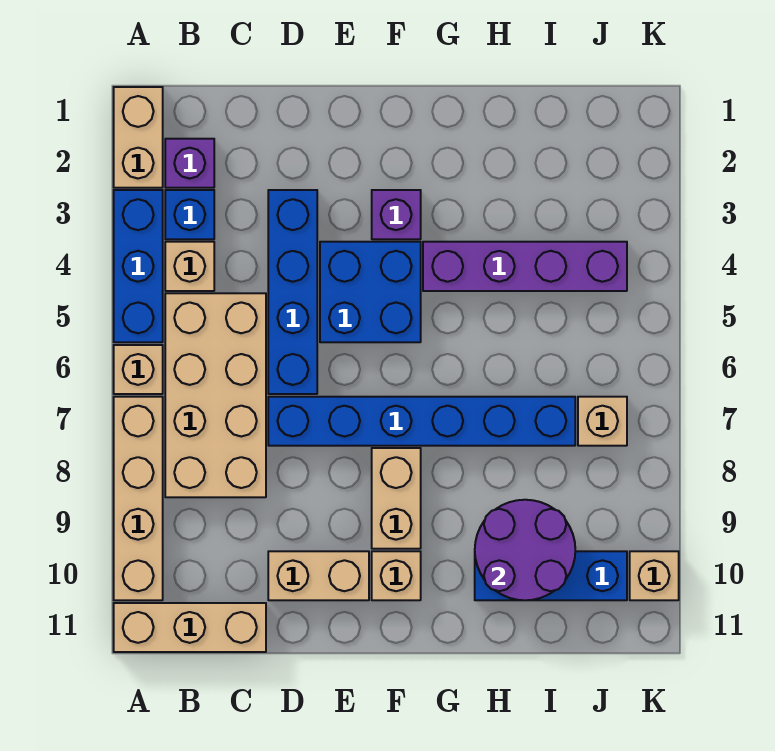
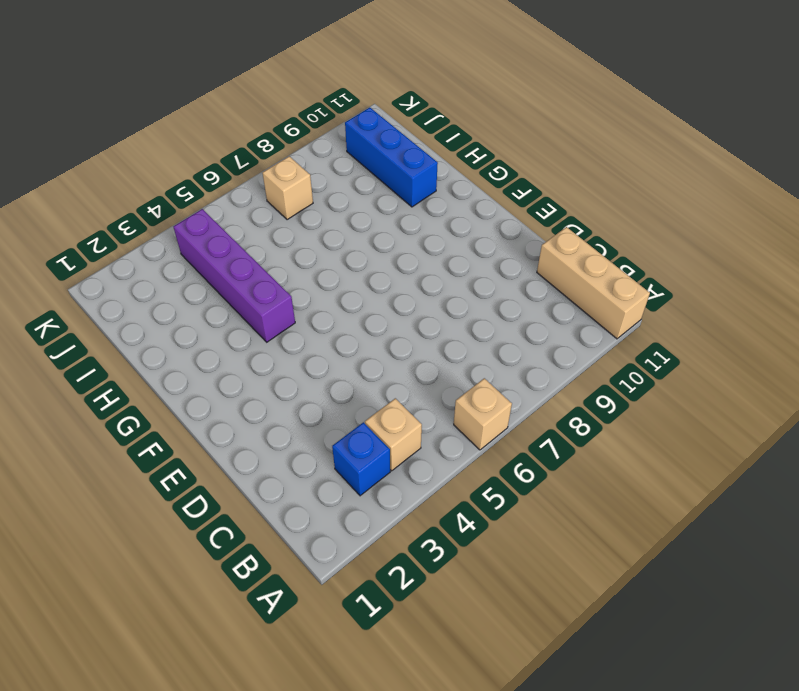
none -> tan 1x2 brick [114,87,163,188]
none -> blue 1x3 brick [114,190,163,342]
none -> tan 1x4 brick [114,397,163,600]

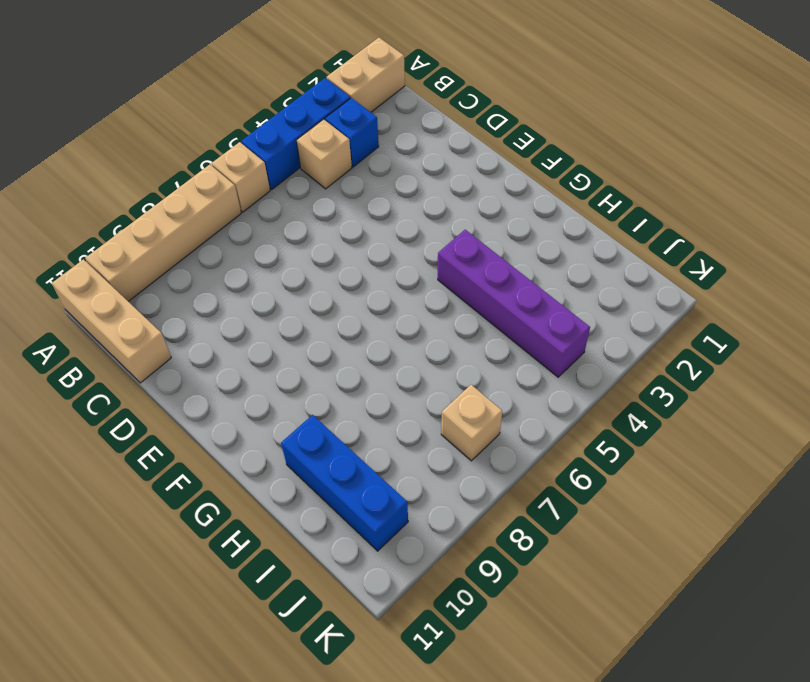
none -> purple 1x1 brick [165,139,214,188]
none -> tan 2x4 brick [165,293,266,497]
none -> blue 1x4 brick [268,190,317,394]

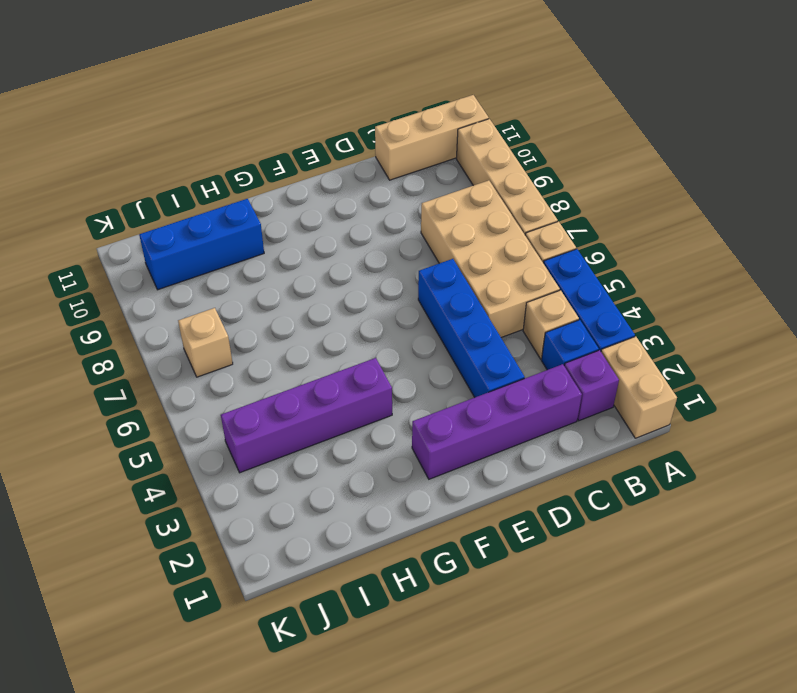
purple 1x4 brick [412,364,582,479] -> none
none -> blue 1x6 brick [268,397,575,446]
none -> tan 1x2 brick [268,551,369,600]
none -> blue 2x2 brick [320,242,421,342]

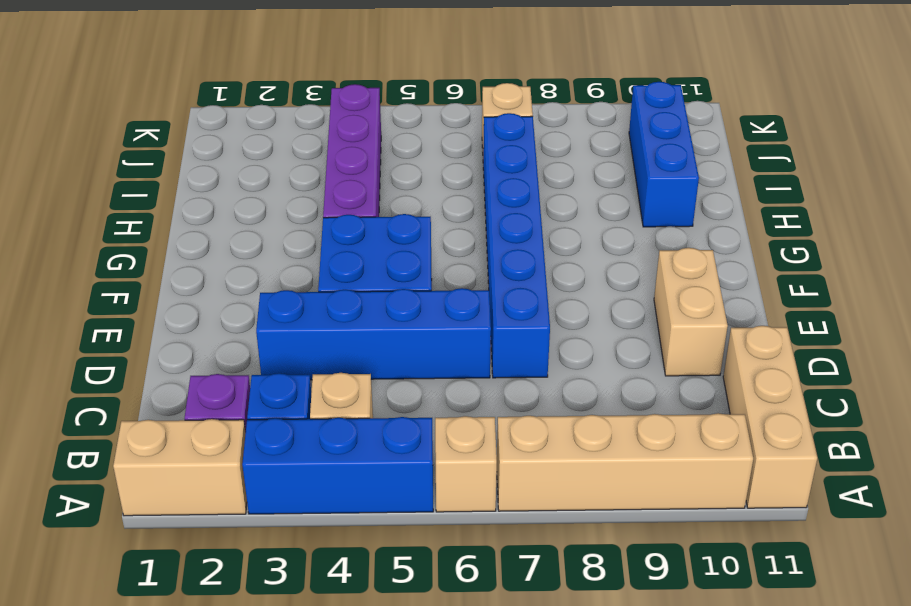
none -> tan 2x4 brick [165,293,266,497]
none -> purple 1x1 brick [372,190,421,239]
none -> tan 1x2 brick [372,448,421,549]

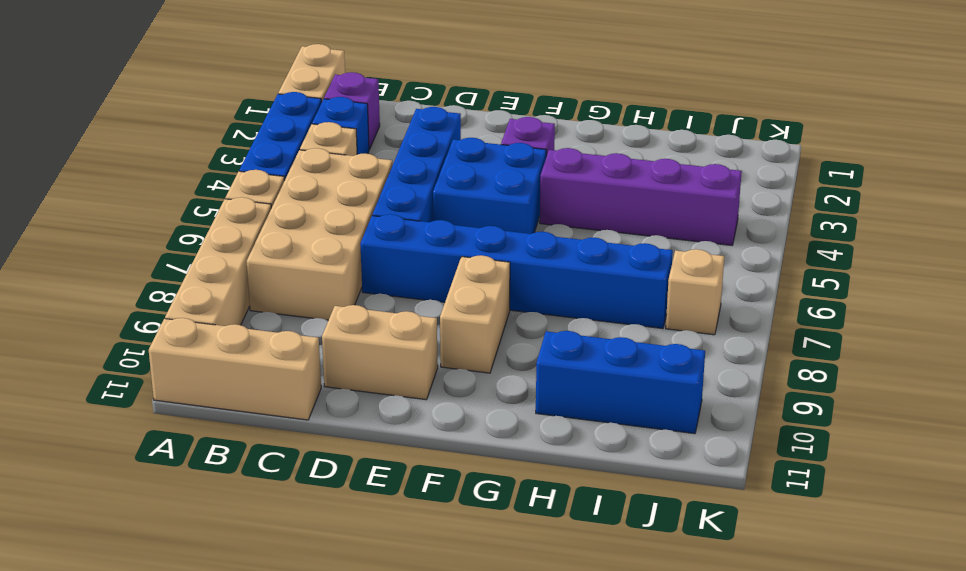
none -> tan 1x1 brick [372,551,421,600]
none -> tan 1x1 brick [630,551,679,600]
none -> purple 2x2 round brick [475,500,575,600]

